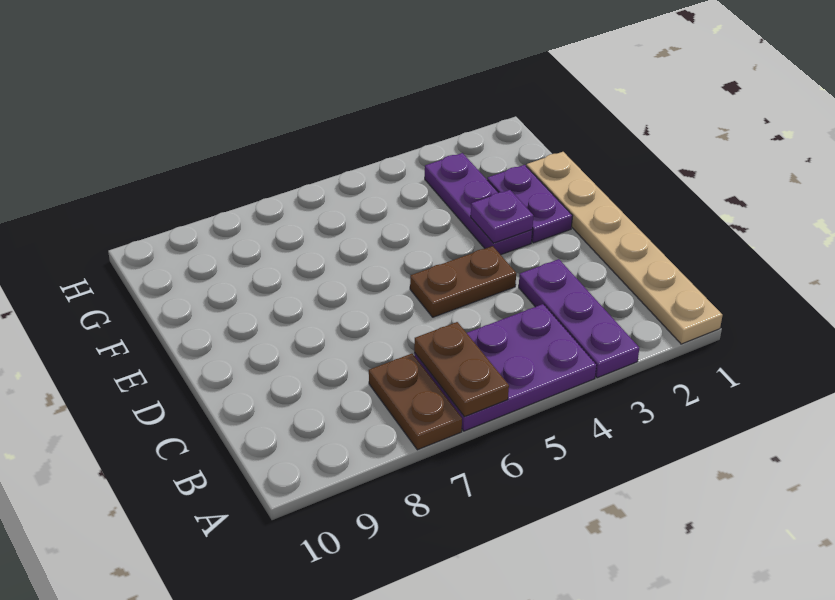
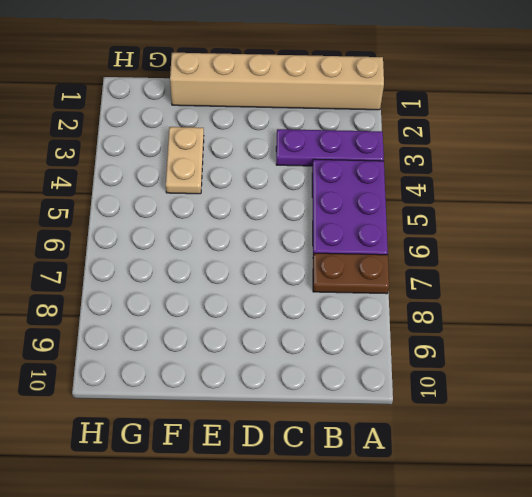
tan 1x6 brick [170,53,384,110] -> tan 1x6 plate [526,152,723,344]
tan 1x2 plate [166,127,204,194] -> purple 1x3 plate [425,153,532,255]
none -> brown 1x2 plate [410,246,516,317]
none -> purple 1x2 plate [487,165,572,243]

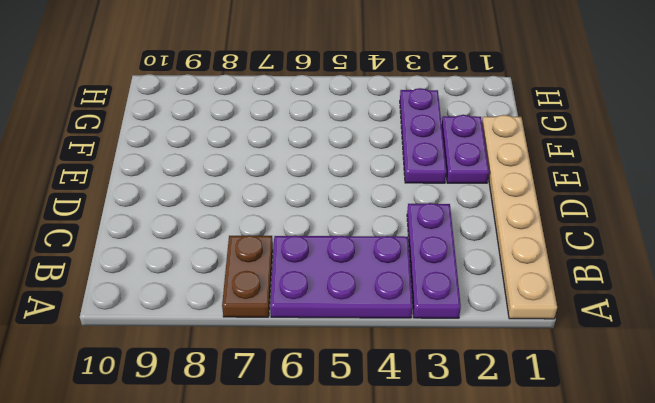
none -> brown 1x2 plate [410,246,516,317]
none -> brown 1x2 plate [414,322,509,417]

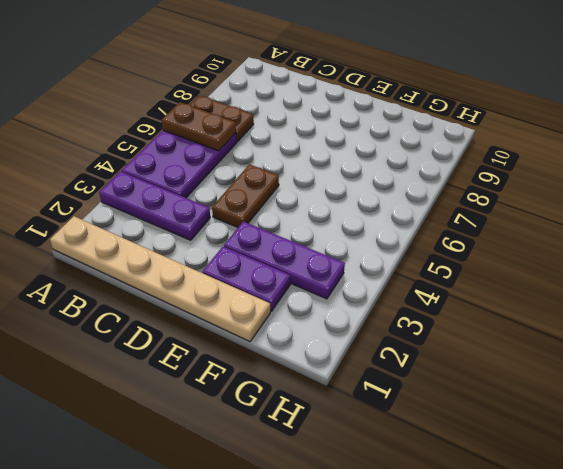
none -> purple 1x1 plate [471,190,534,243]

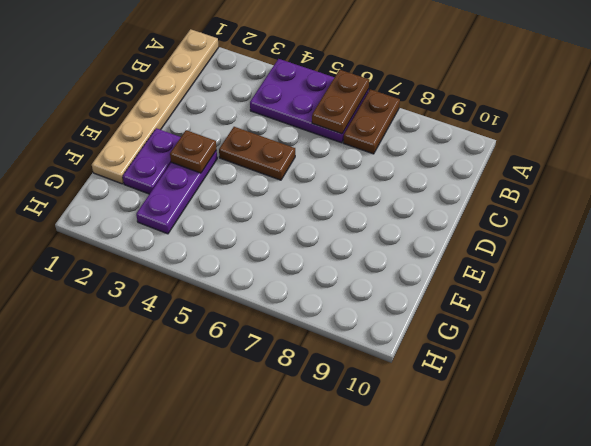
brown 1x1 plate [170,130,217,173] -> purple 1x1 plate [471,190,534,243]
none -> purple 1x3 plate [519,259,639,378]

